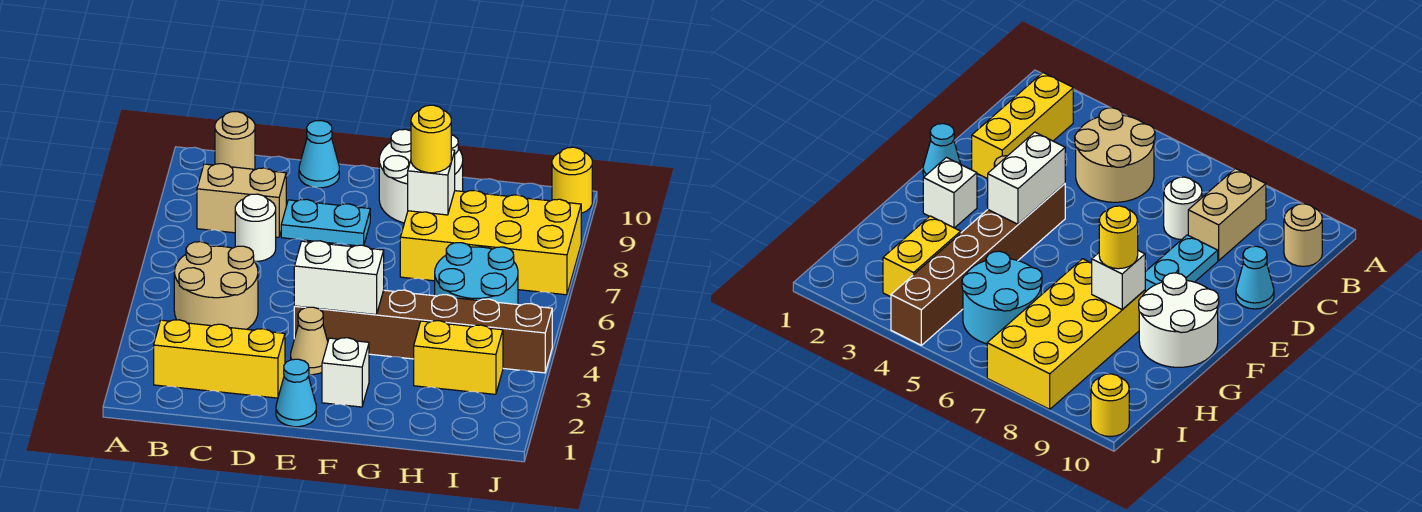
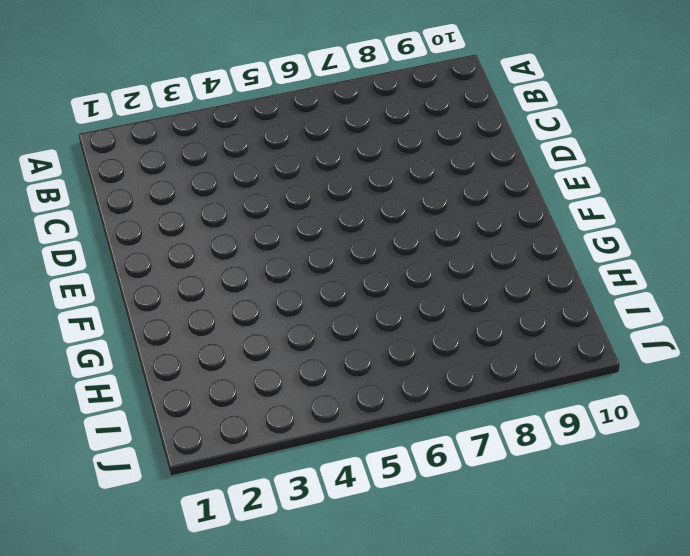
none -> yellow 1x3 brick [154,320,285,398]
none -> tan 2x2 round brick [174,242,258,329]
none -> tan 1x2 brick [197,164,286,237]

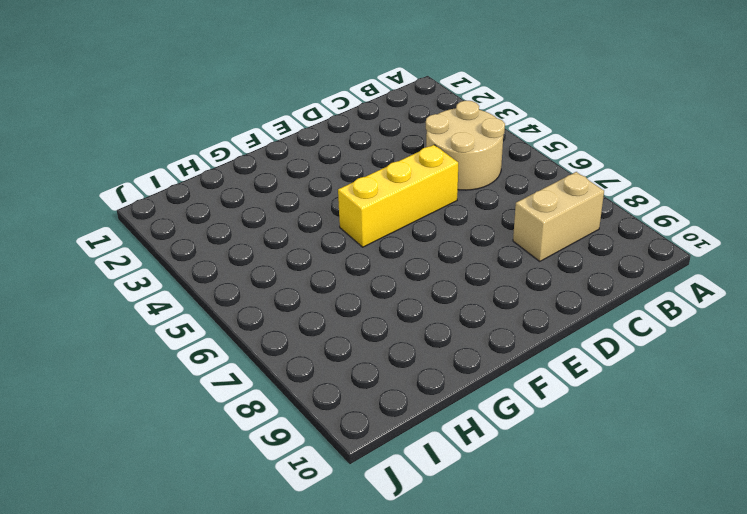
yellow 1x3 brick [338,145,458,247] -> yellow 1x3 brick moved to [154,320,285,398]
none -> tan 1x1 round brick [215,112,255,169]
none -> white 1x1 round brick [235,194,276,261]
none -> cyan 1x2 plate [281,199,370,246]

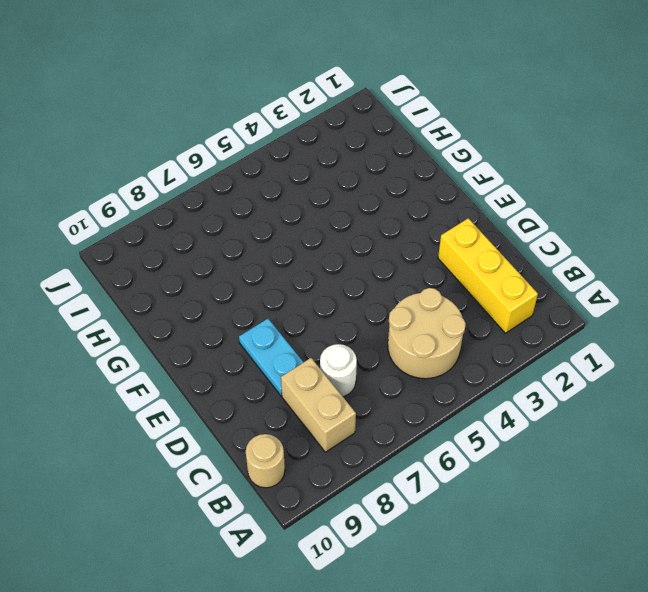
none -> cyan 1x1 cone [299,120,339,188]
none -> cyan 1x1 cone [276,359,316,427]
none -> tan 1x1 cone [291,307,328,375]

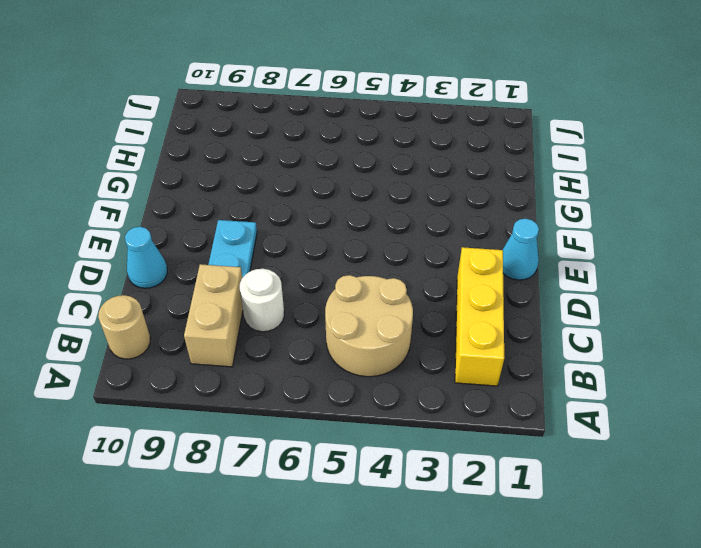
none -> tan 1x1 cone [291,307,328,375]
none -> brown 1x6 brick [294,290,552,373]
none -> white 1x1 brick [322,338,369,407]

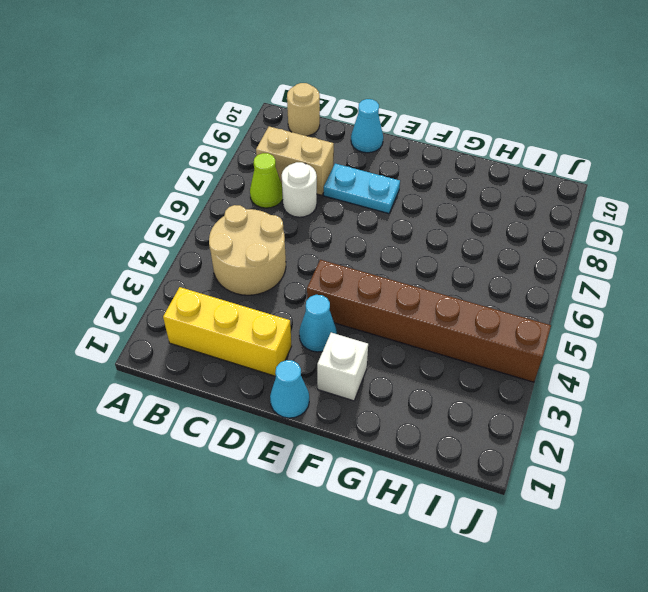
lime 1x1 cone [250,153,283,208] -> none
cyan 1x1 cone [299,295,337,352] -> tan 1x1 cone [291,307,328,375]
none -> white 2x2 round brick [379,129,463,223]
none -> yellow 2x4 brick [400,190,581,295]
none -> yellow 1x2 brick [414,321,503,394]

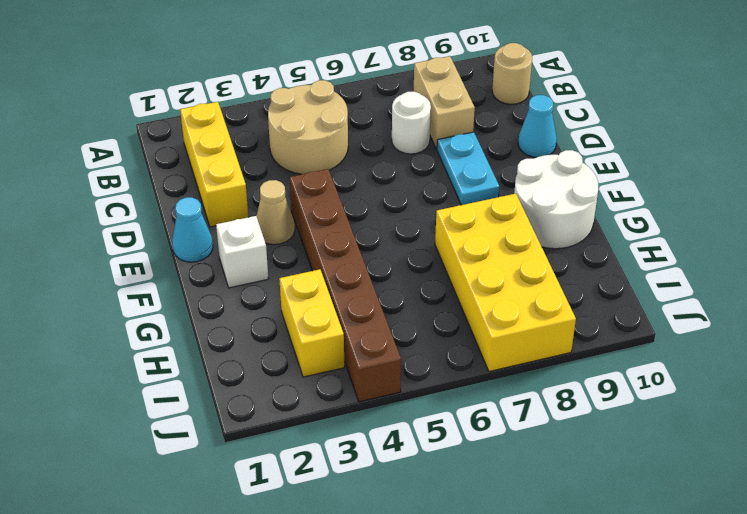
none -> cyan 2x2 round brick [435,243,518,305]
none -> yellow 1x1 round brick [552,147,592,213]
none -> white 1x2 brick [294,241,384,315]

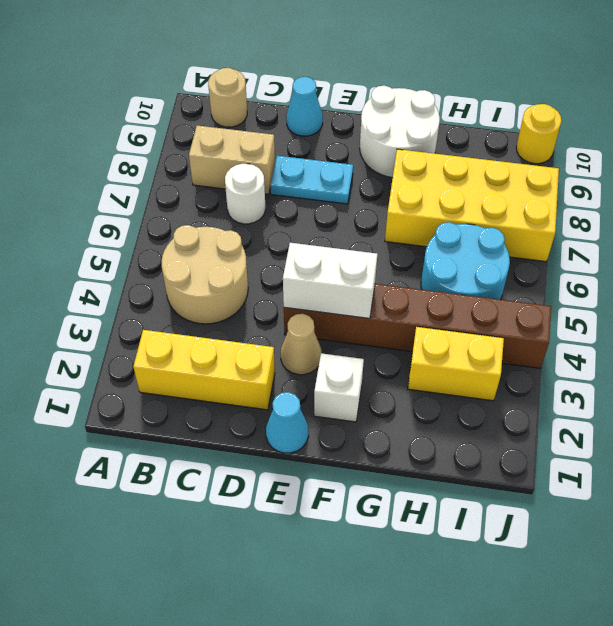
none -> white 1x1 brick [408,150,455,215]
none -> yellow 1x1 round brick [411,105,451,173]

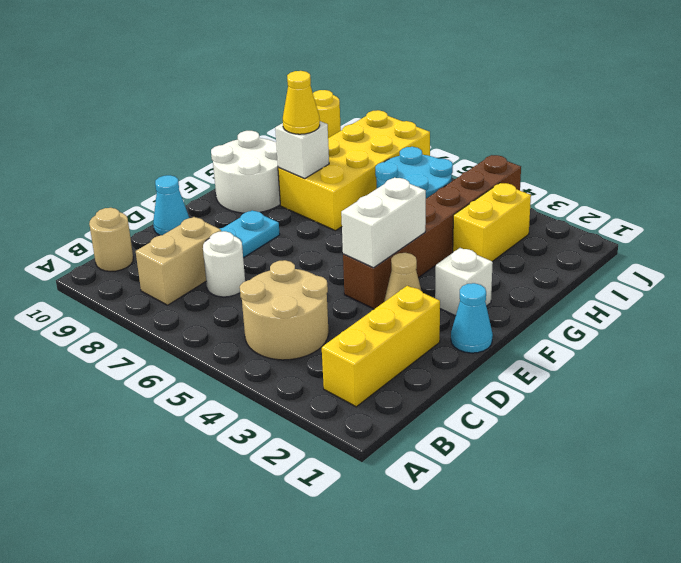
yellow 1x1 cone [283,71,320,134] -> yellow 1x1 round brick [411,105,451,173]

